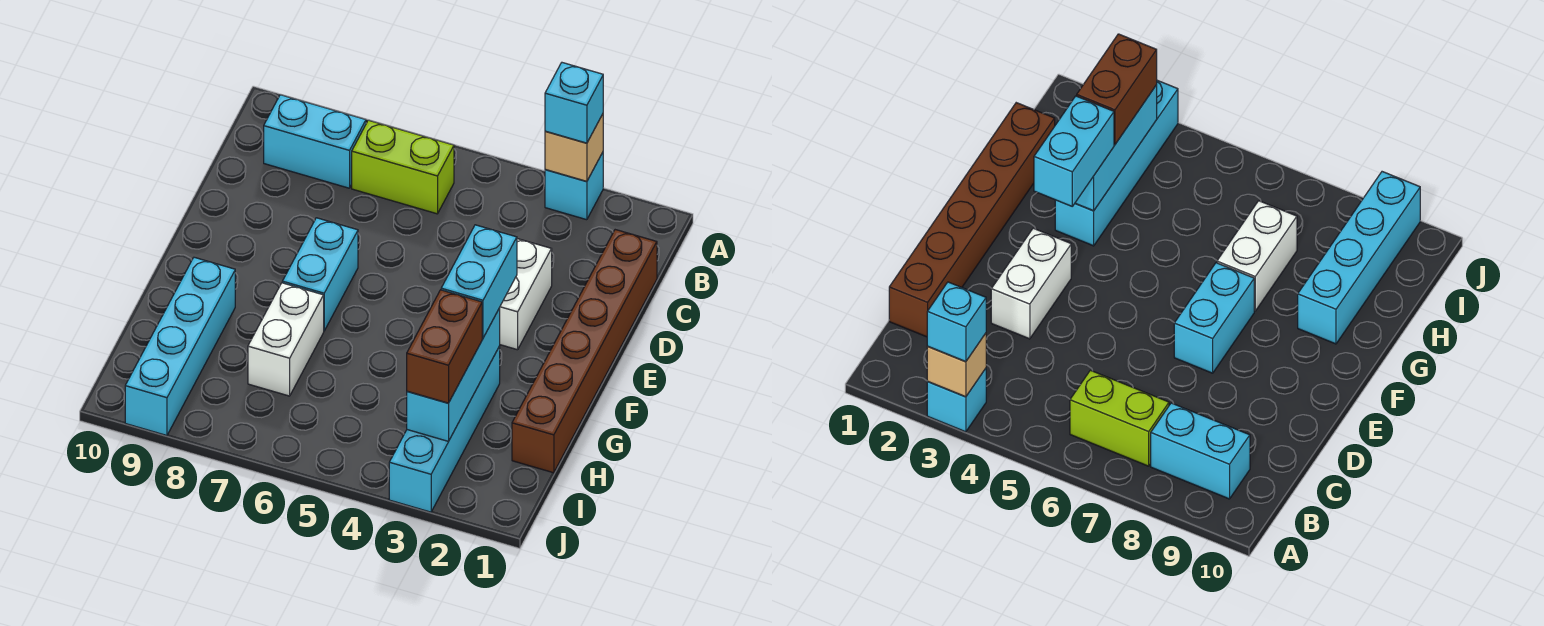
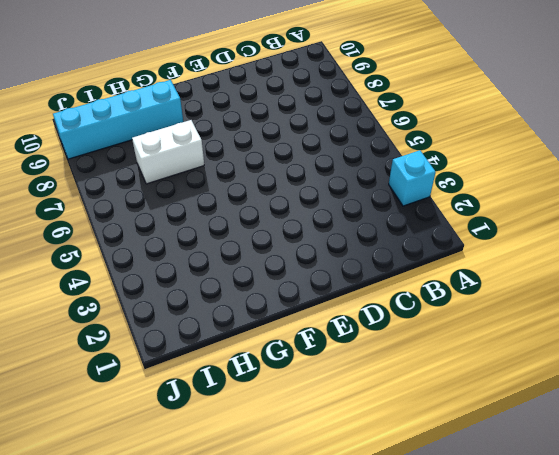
none -> lime 1x2 brick [352,120,454,214]
none -> cyan 1x2 brick [264,95,366,188]
none -> brown 1x6 brick [512,230,657,473]

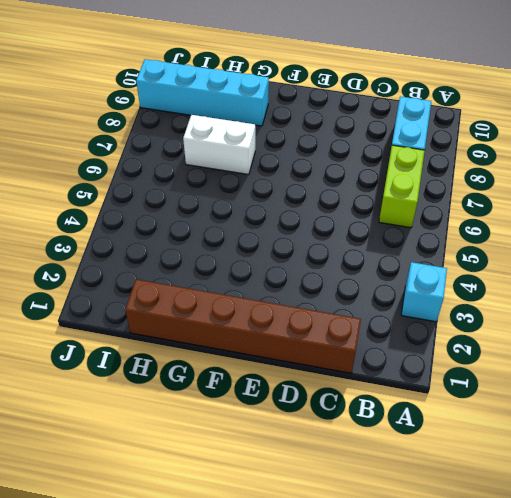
none -> white 1x2 brick [500,239,552,350]
none -> cyan 1x2 brick [282,218,358,331]
none -> cyan 1x4 brick [389,346,500,512]

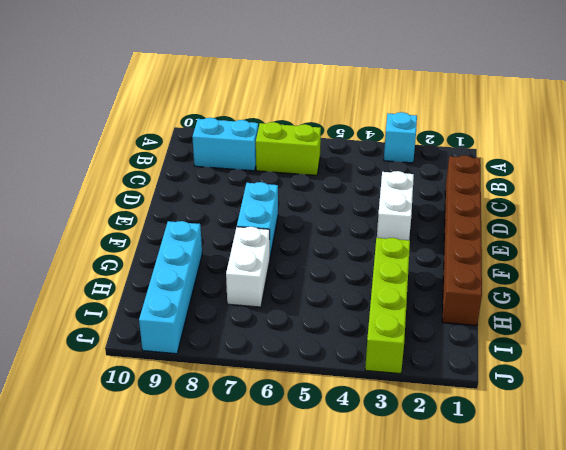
lime 1x4 brick [365,238,410,374] -> cyan 1x4 brick [389,346,500,512]
none -> tan 1x1 brick [545,114,603,181]
none -> cyan 1x3 brick [407,308,500,441]
none -> cyan 1x1 brick [545,63,603,143]

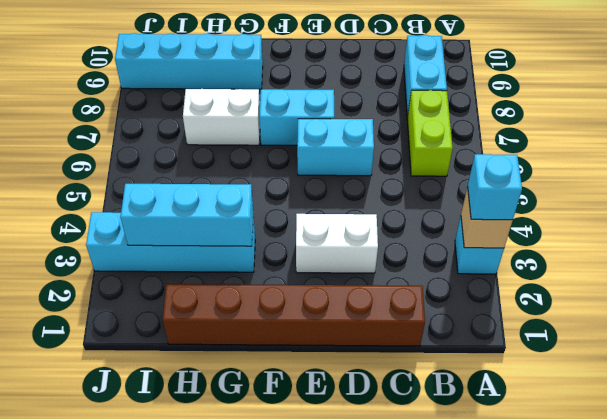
cyan 1x2 brick [297,119,374,176] -> cyan 1x2 brick moved to [441,225,517,338]
none -> brown 1x2 brick [407,290,482,403]

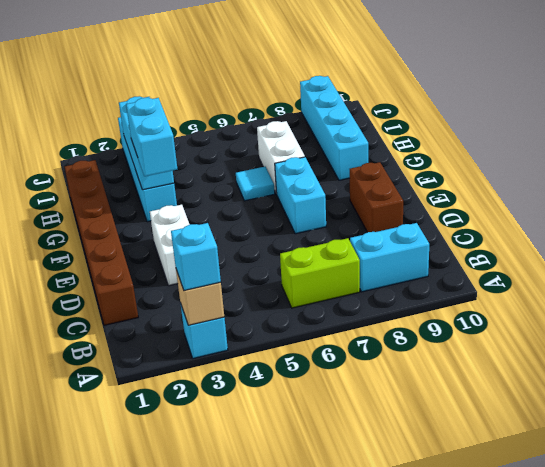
brown 1x2 brick [350,162,403,232] -> brown 1x2 brick moved to [407,290,482,403]
cyan 1x1 tile [236,167,275,201] -> none

